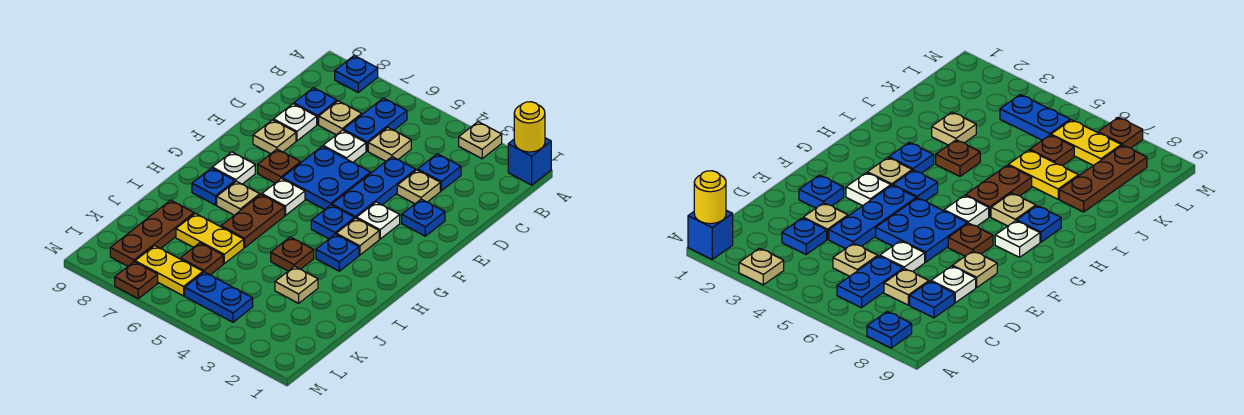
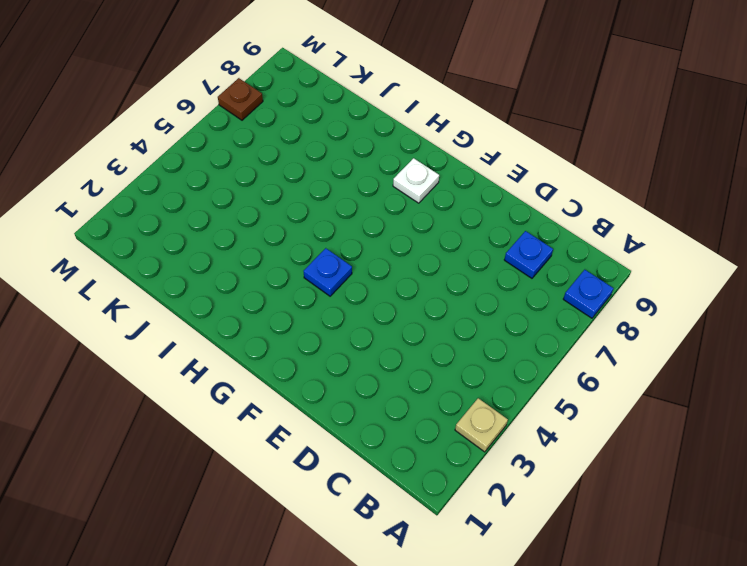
none -> blue 1x1 brick [508,138,551,185]
none -> blue 1x2 plate [343,98,407,151]
none -> blue 1x1 plate [418,154,461,191]
none -> tan 1x1 plate [368,127,411,161]

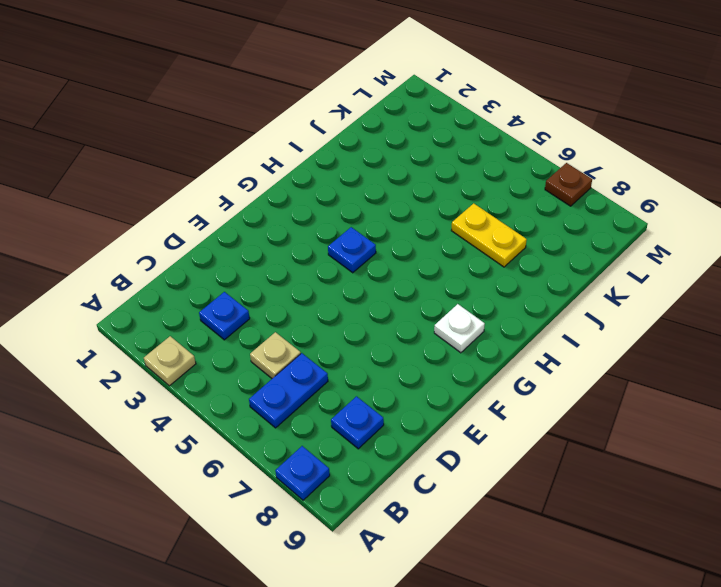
none -> blue 1x1 brick [508,138,551,185]
none -> tan 1x1 plate [319,101,362,135]
none -> tan 1x1 plate [397,170,440,204]
none -> blue 1x3 plate [332,157,416,219]

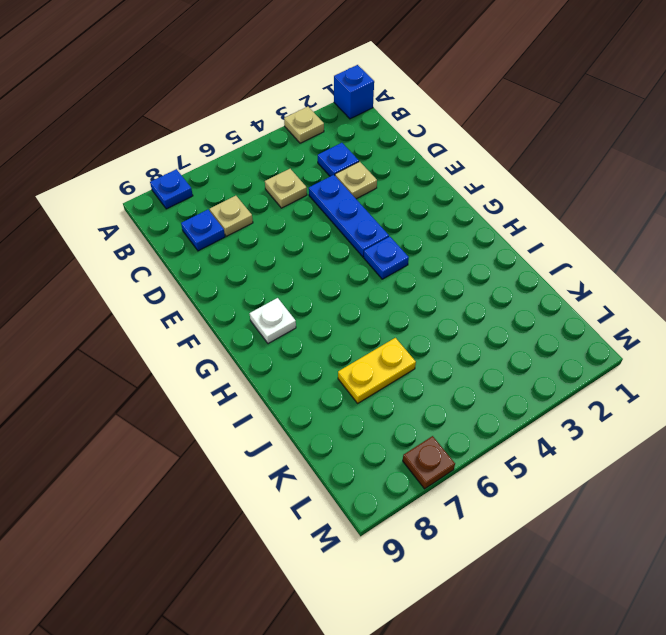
none -> blue 1x2 plate [343,98,407,151]
none -> white 1x1 plate [323,130,366,163]
none -> white 1x1 plate [274,104,317,141]
none -> blue 1x1 plate [402,199,445,236]

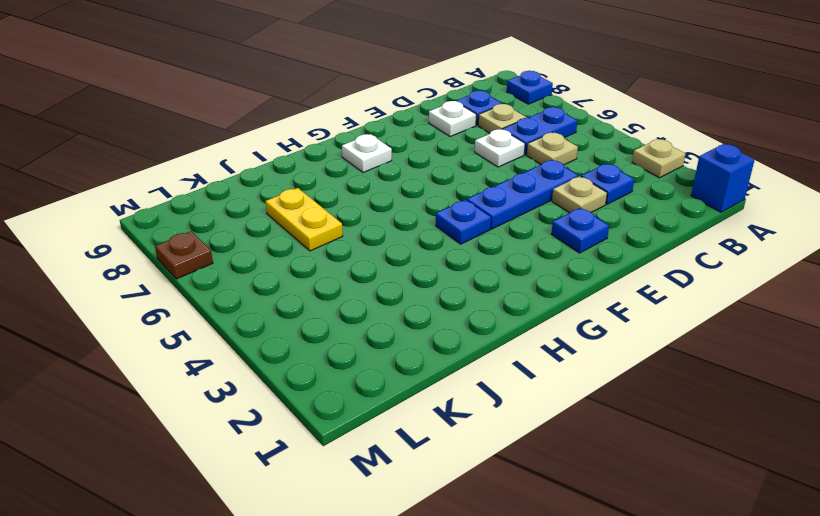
none -> blue 2x2 plate [282,146,370,210]
none -> tan 1x1 plate [253,120,296,154]
none -> white 1x1 plate [357,202,400,239]
none -> brown 1x1 plate [258,149,301,183]

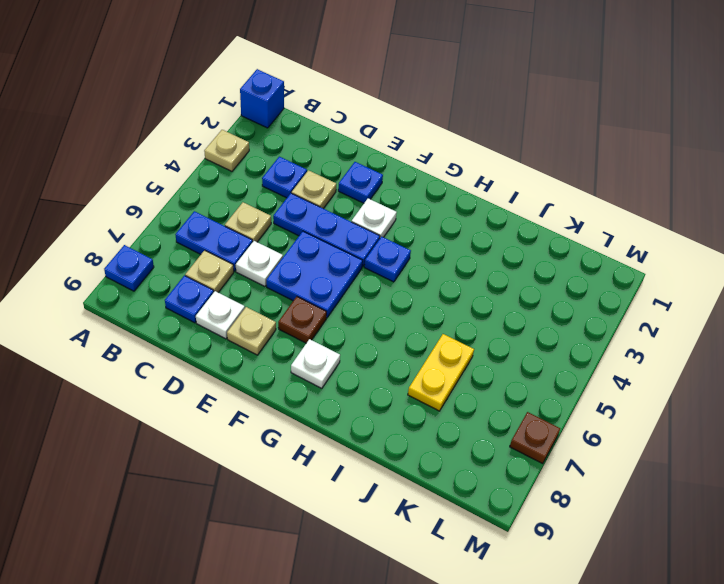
none -> tan 1x1 plate [336,218,379,255]
none -> white 1x1 plate [262,178,305,215]
none -> blue 1x1 plate [316,234,359,271]
none -> brown 1x2 plate [221,195,285,248]

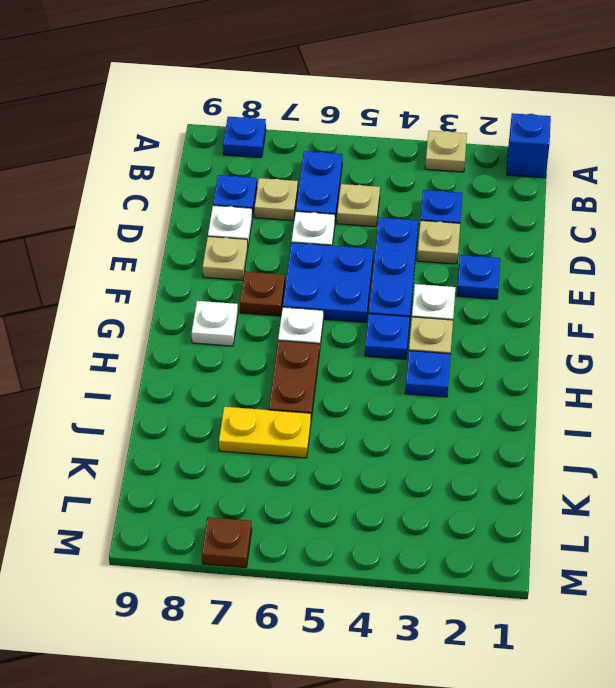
none -> tan 1x1 plate [217,181,260,215]
none -> blue 1x1 plate [192,168,235,205]
none -> brown 1x1 plate [271,237,314,271]
none -> tan 1x1 plate [275,266,318,303]

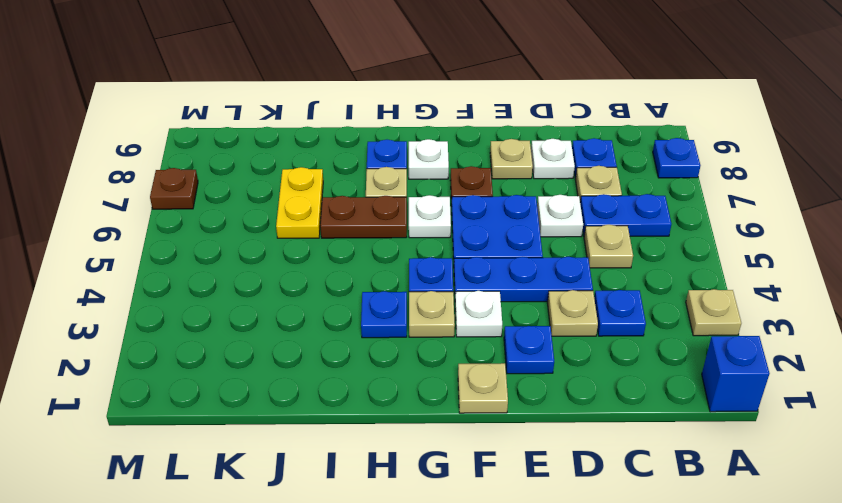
tan 1x1 plate [458,363,508,413] -> tan 1x1 plate moved to [275,266,318,303]
none -> brown 1x1 plate [271,237,314,271]
none -> brown 1x3 plate [110,200,194,266]
none -> brown 1x1 plate [180,243,223,275]
none -> blue 1x2 plate [185,272,253,322]

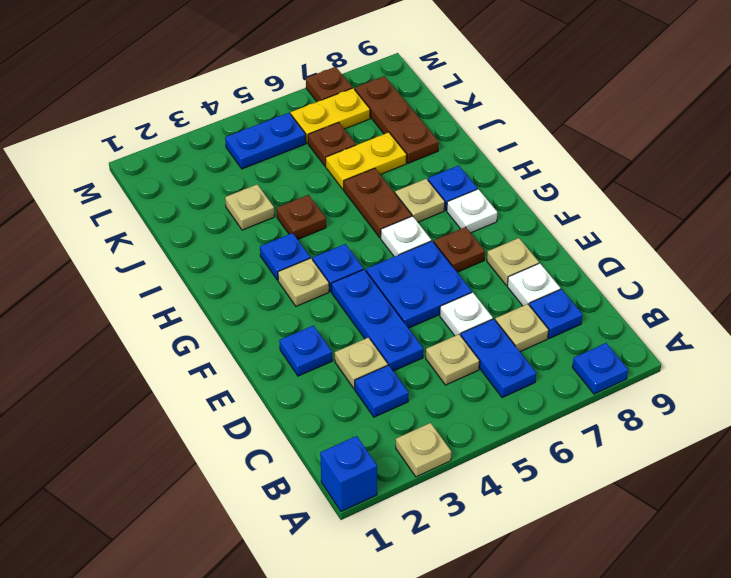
none -> white 1x1 plate [357,202,400,239]
none -> yellow 1x1 round brick [514,102,545,152]

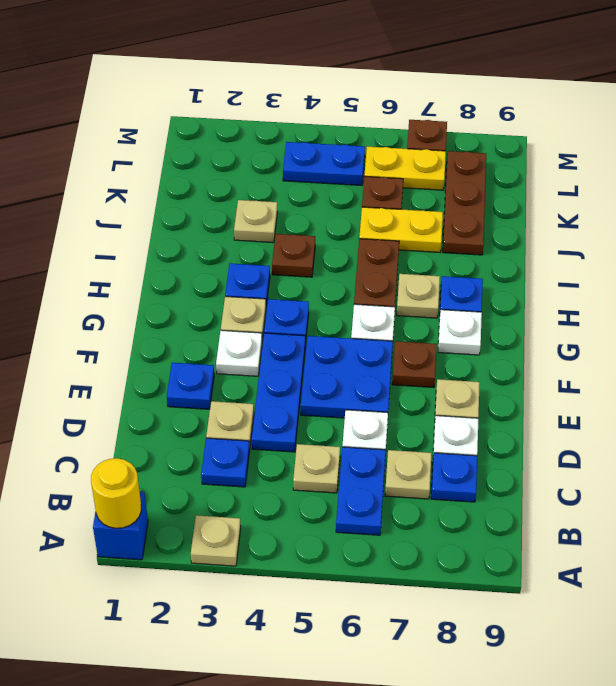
none -> blue 1x1 plate [335,56,378,92]

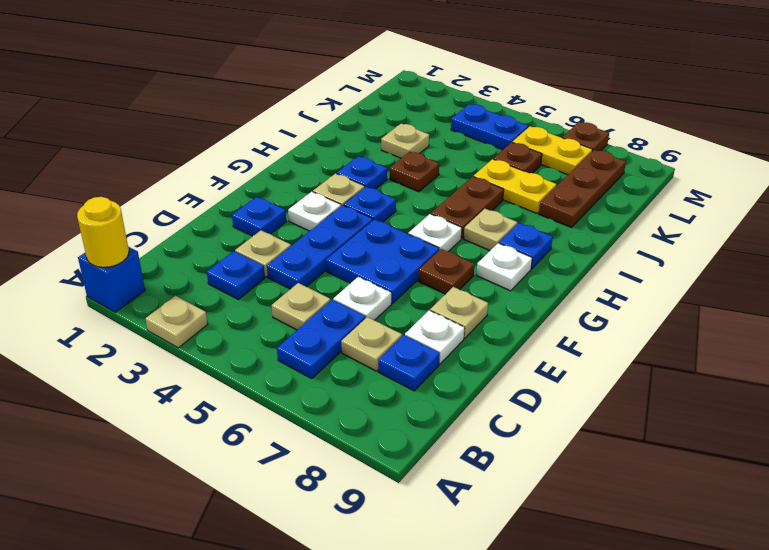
none -> blue 1x1 plate [335,56,378,92]

